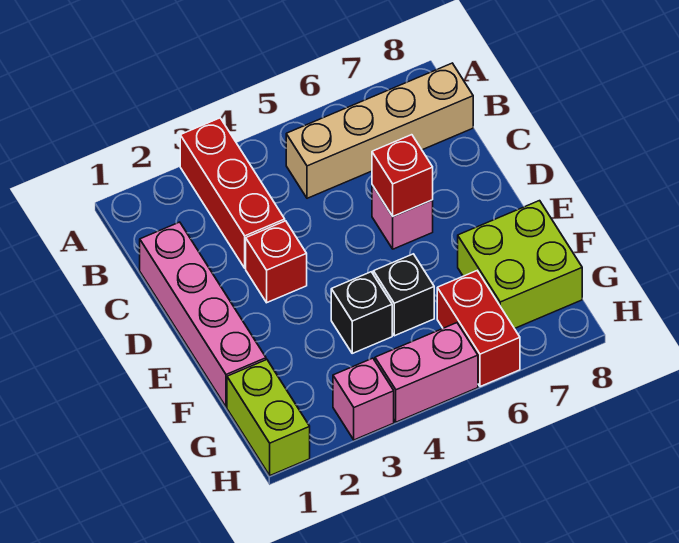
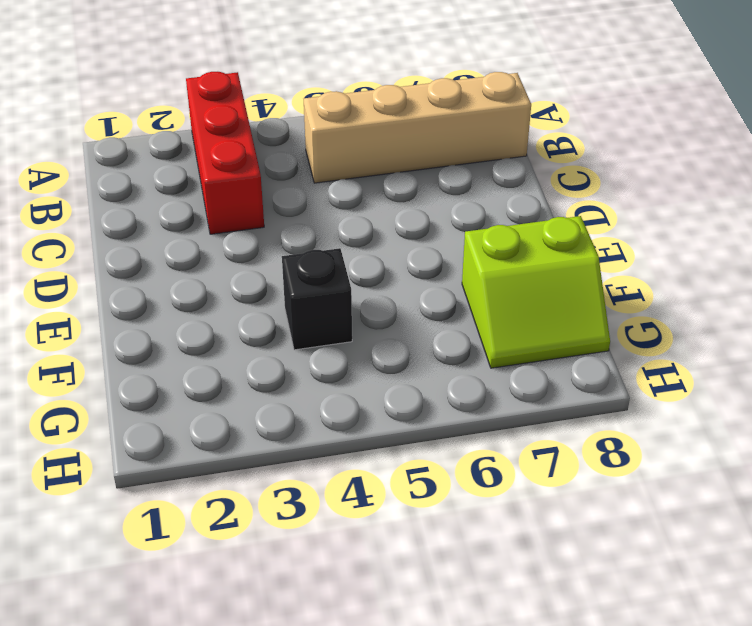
lime 2x2 slope [462,216,610,368] -> lime 2x2 brick [458,201,582,329]
none -> pink 1x4 brick [140,222,266,407]
none -> red 1x1 brick [246,221,307,303]
none -> pink 1x1 brick [372,185,433,249]

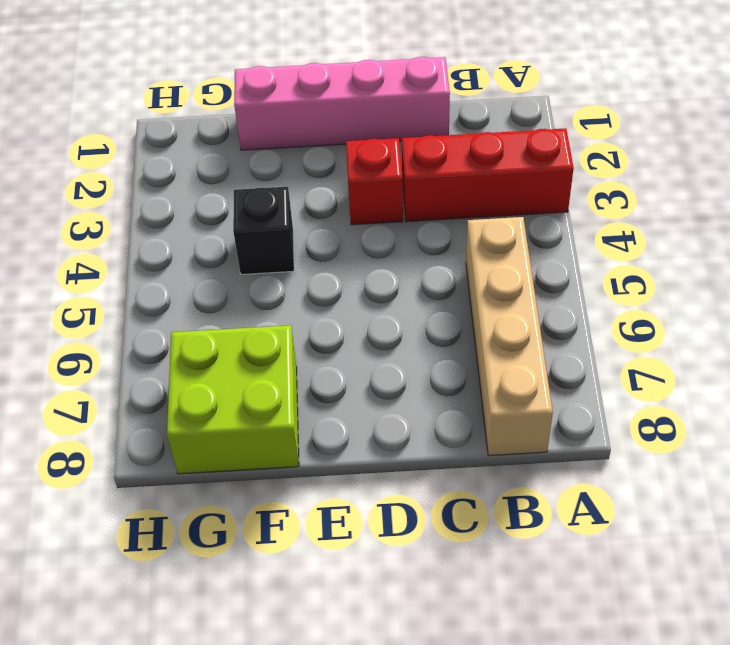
none -> pink 1x1 brick [372,185,433,249]
none -> black 1x1 brick [373,254,434,336]
none -> lime 1x2 brick [227,360,310,475]

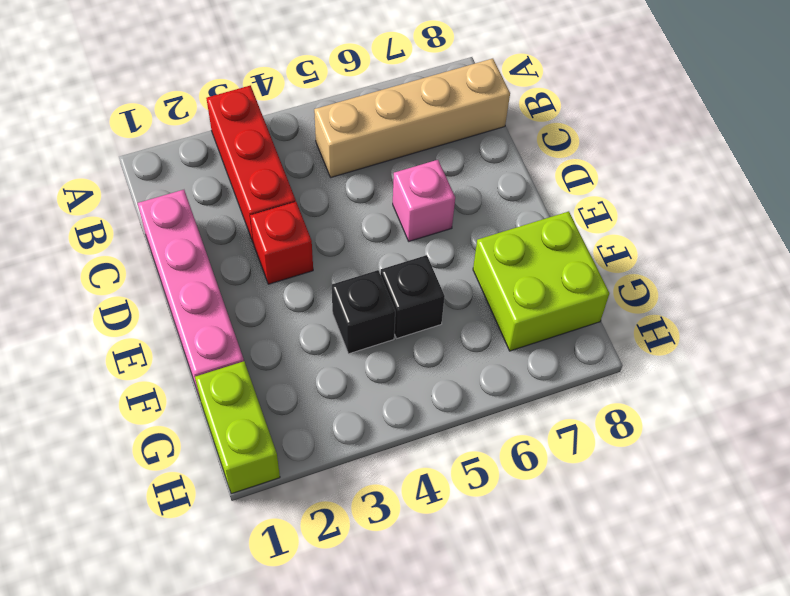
none -> red 1x2 brick [437,271,520,387]
none -> pink 1x1 brick [333,358,394,440]
none -> pink 1x2 brick [375,323,478,422]

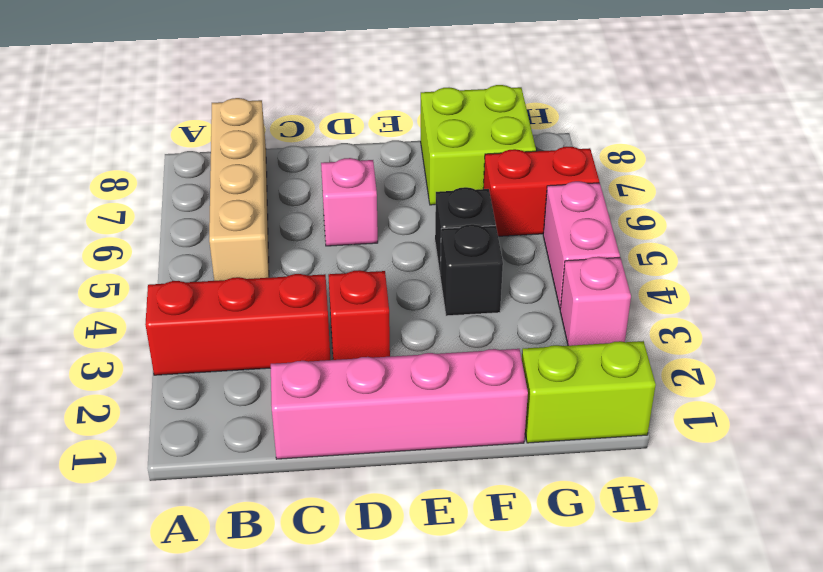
none -> red 1x1 brick [372,135,433,216]

